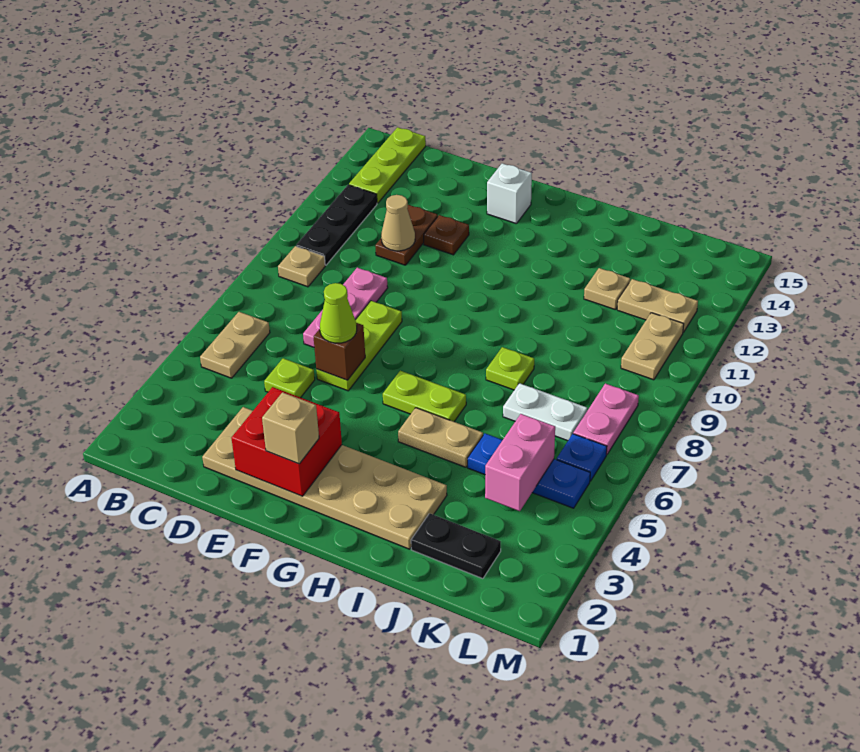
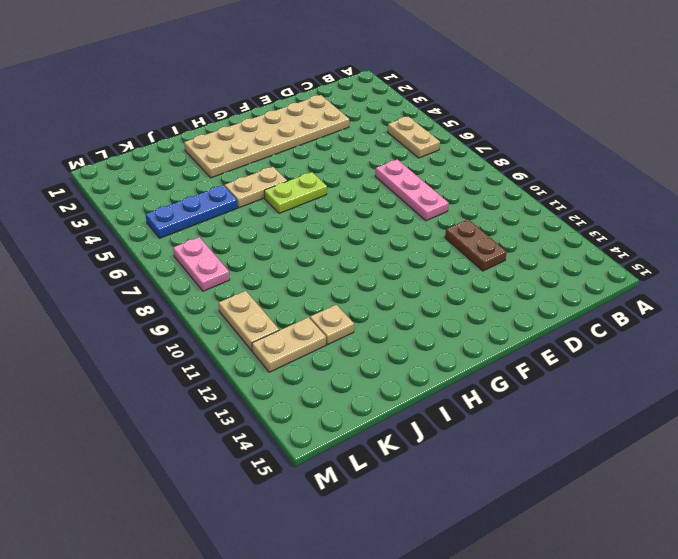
none -> tan 1x1 plate [278,246,325,287]
none -> black 1x3 plate [296,185,377,265]
none -> lime 1x3 plate [349,127,426,203]

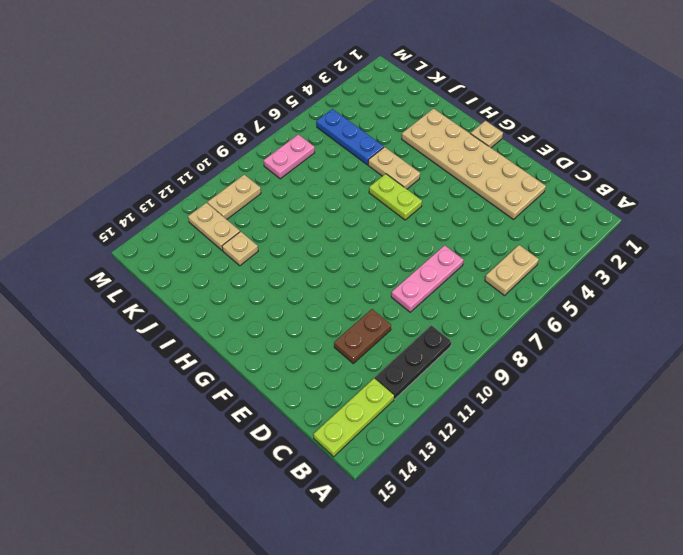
tan 1x1 plate [470,121,503,148] -> tan 1x1 plate moved to [278,246,325,287]
none -> lime 1x1 plate [264,358,315,398]
none -> lime 1x3 plate [316,301,402,391]
none -> brown 1x1 plate [424,215,469,255]

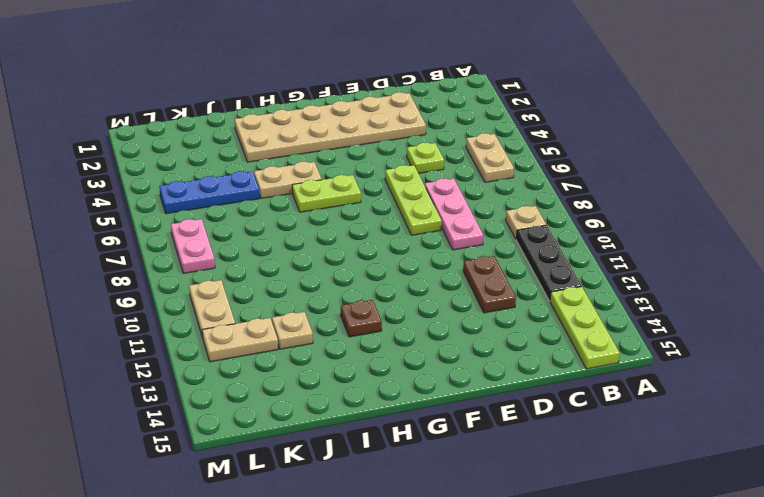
brown 1x1 plate [341,300,382,337] -> brown 1x1 plate moved to [424,215,469,255]
none -> white 1x1 brick [487,163,532,224]
none -> lime 1x1 plate [486,347,534,390]
none -> black 1x2 plate [411,513,501,579]

